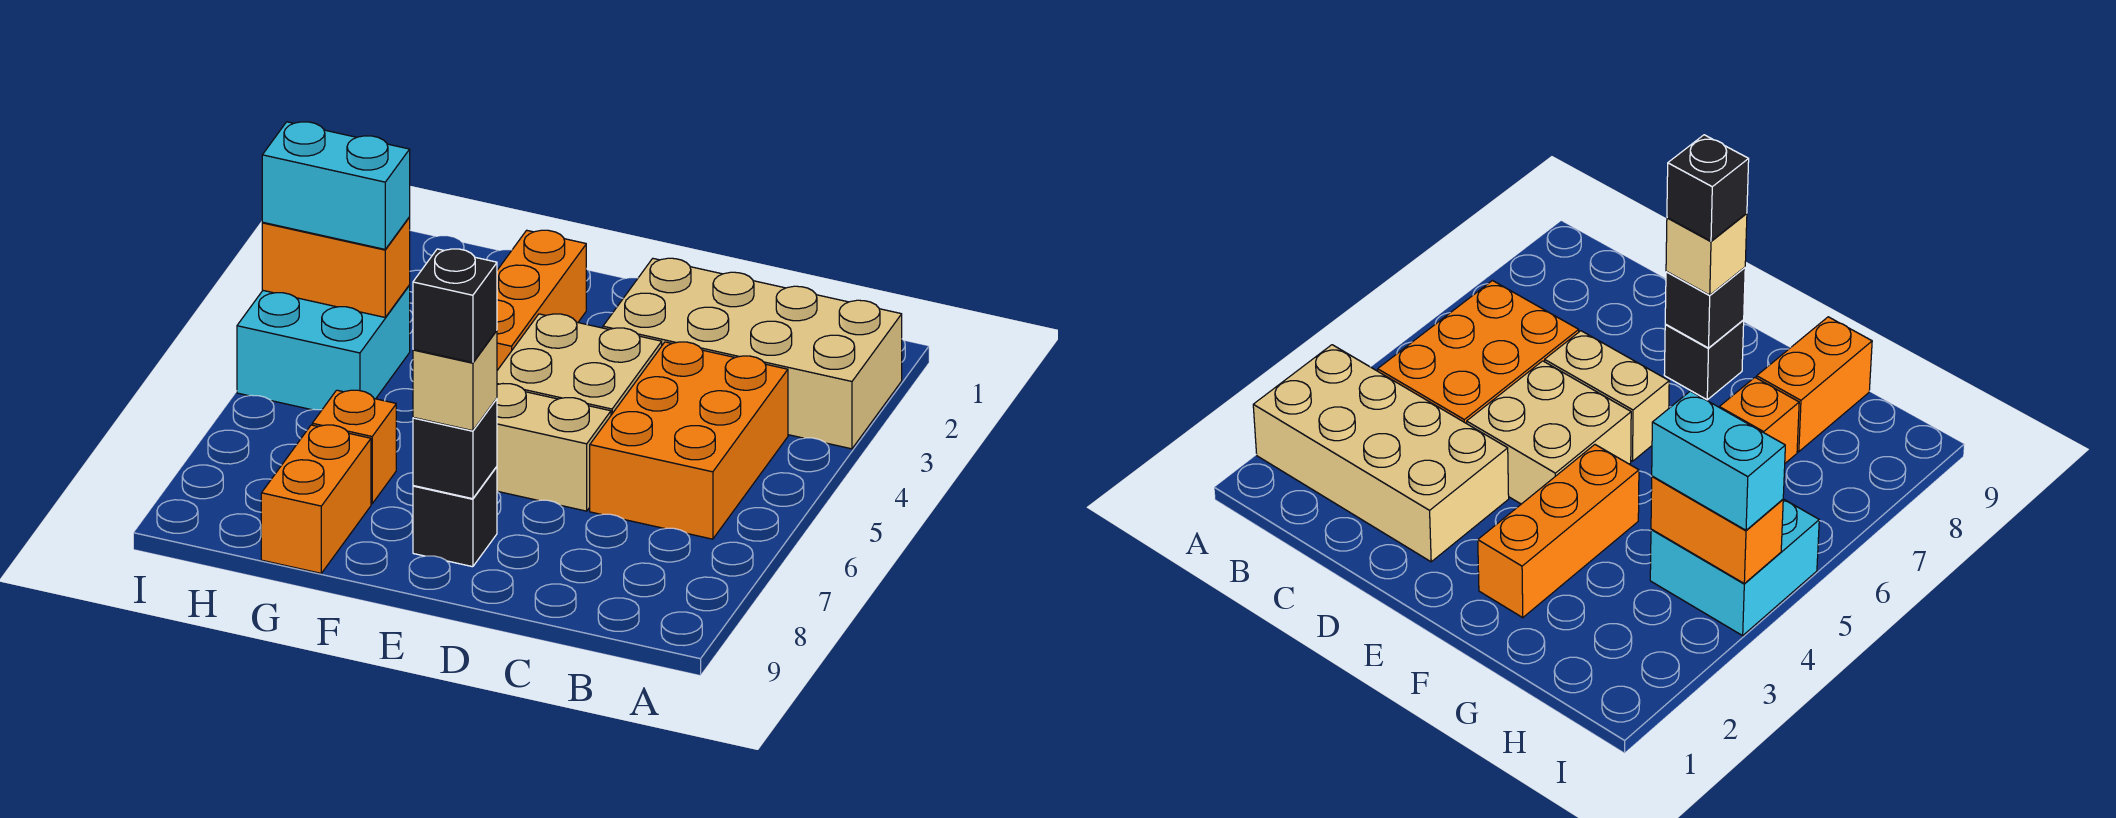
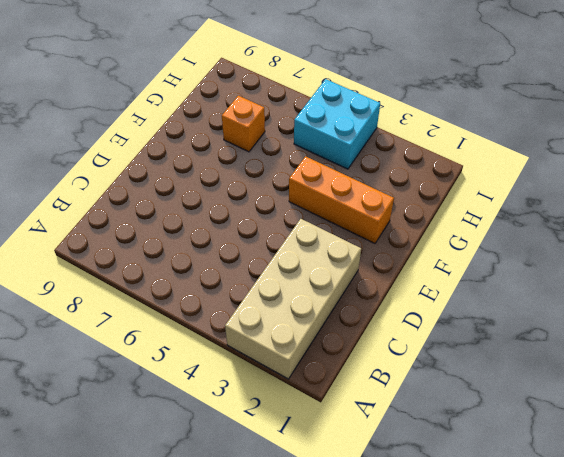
none -> orange 2x3 brick [590,342,788,539]
none -> tan 2x2 brick [497,314,662,415]
none -> tan 1x2 brick [497,384,611,511]

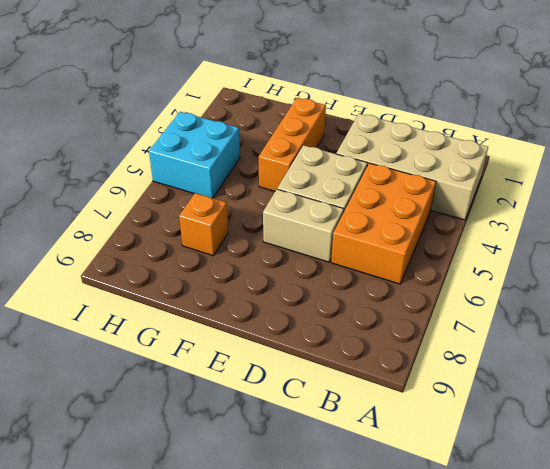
none -> black 1x1 brick [413,467,497,567]
none -> orange 1x2 brick [261,425,371,573]
none -> black 1x1 brick [413,399,497,499]

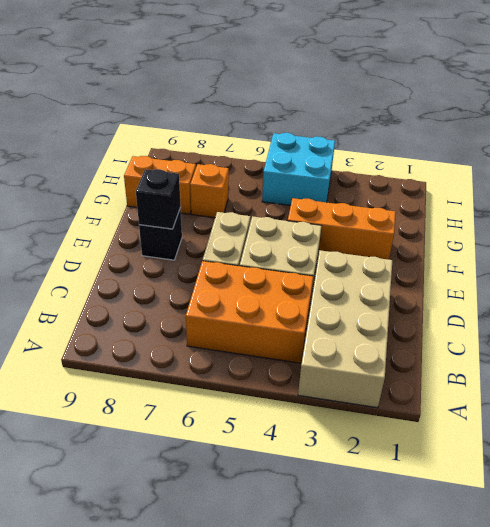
none -> orange 1x2 brick [262,217,410,317]
none -> tan 1x1 brick [413,331,497,431]
none -> cyan 1x2 brick [262,122,410,249]

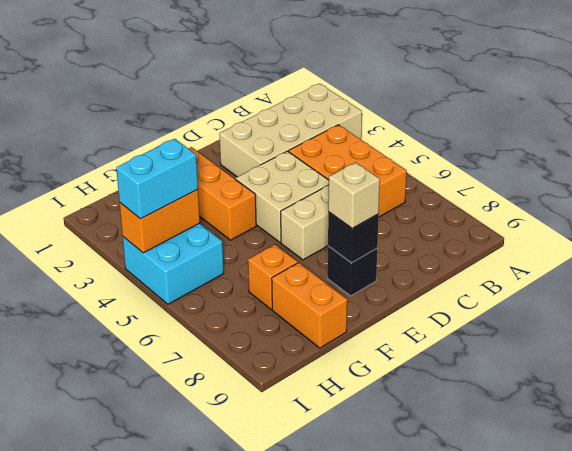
none -> black 1x1 brick [413,249,497,363]

